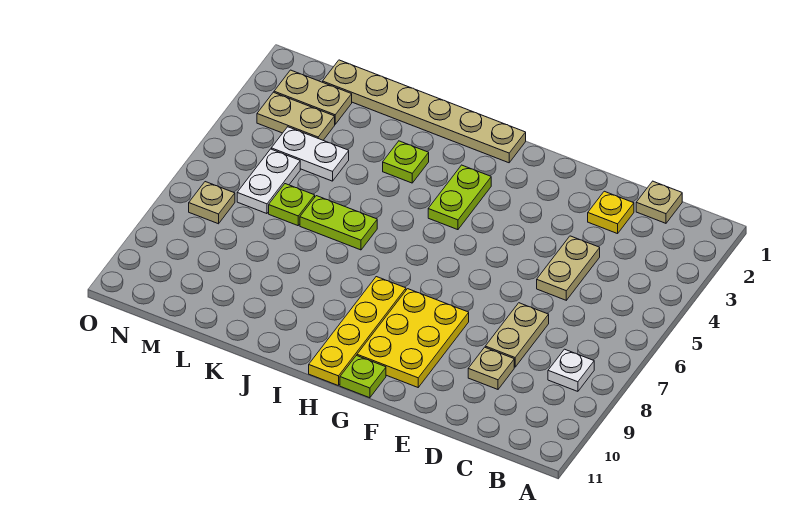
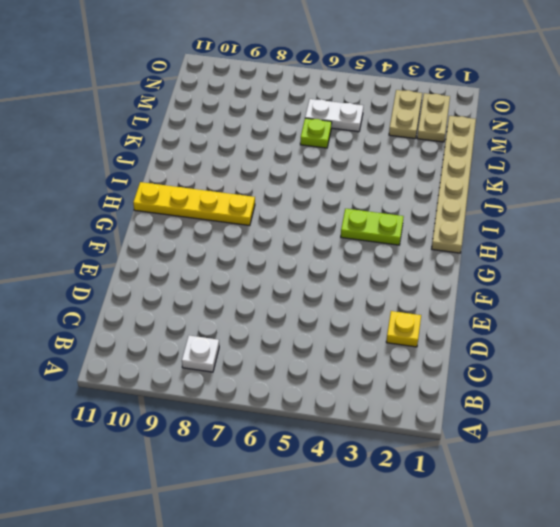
none -> tan 1x1 plate [636,181,682,223]
none -> tan 1x2 plate [537,236,600,300]
none -> tan 1x2 plate [485,303,549,367]

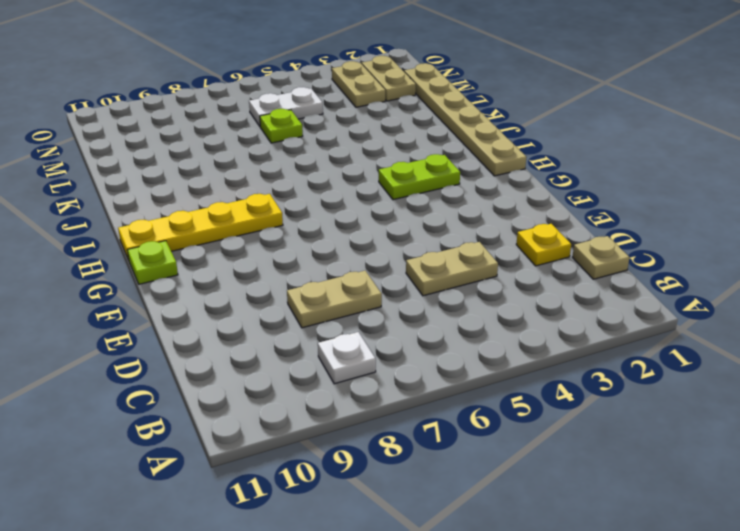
none -> tan 1x1 plate [468,347,514,389]
none -> yellow 2x3 plate [357,289,469,387]
none -> lime 1x1 plate [383,141,429,183]

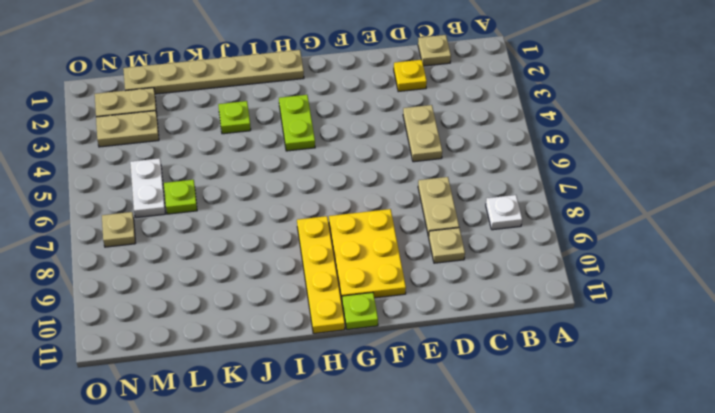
none -> lime 1x2 plate [300,196,377,250]
none -> white 1x2 plate [271,127,349,181]

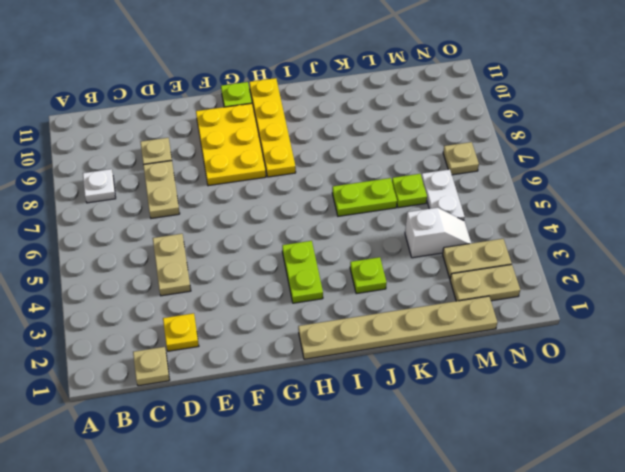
white 1x2 slope [405,208,471,258] -> white 1x2 plate [271,127,349,181]

